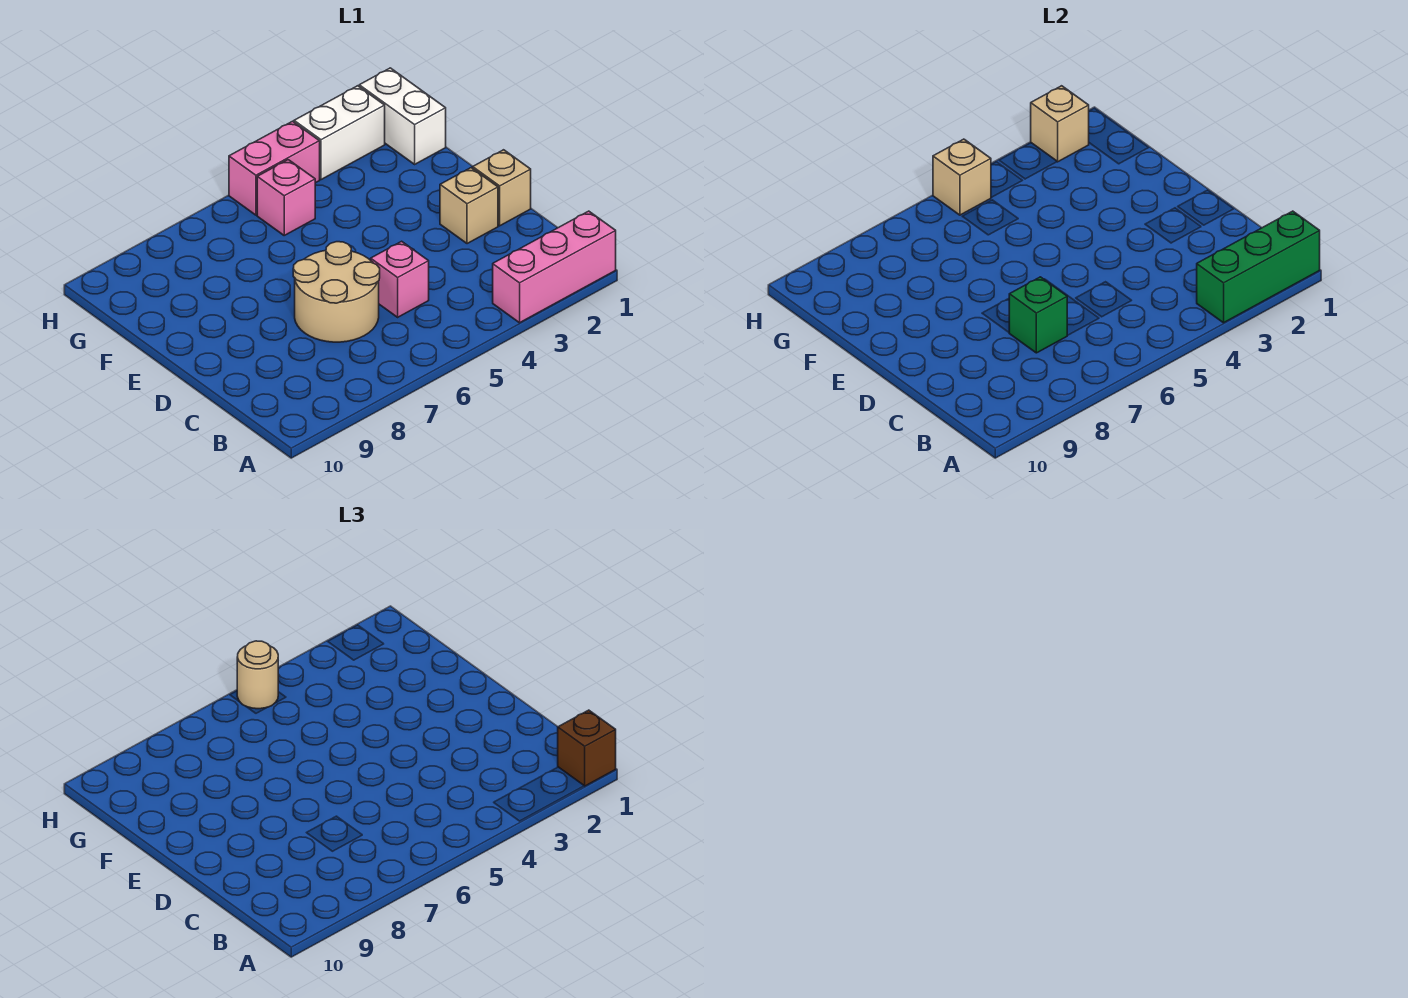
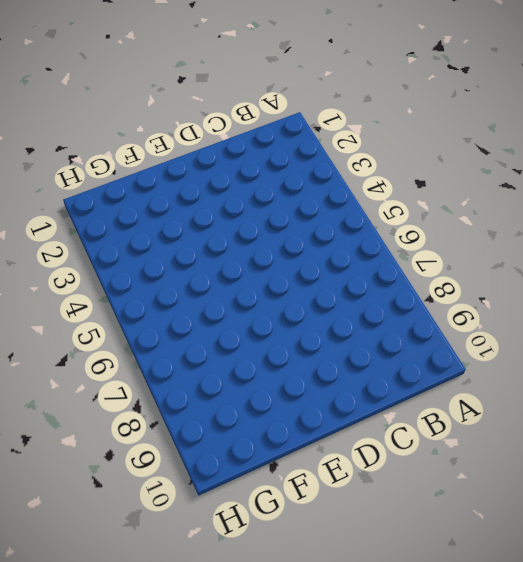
none -> pink 1x3 brick [493,211,616,323]
none -> pink 1x1 brick [371,241,429,317]
none -> tan 2x2 round brick [293,242,380,342]

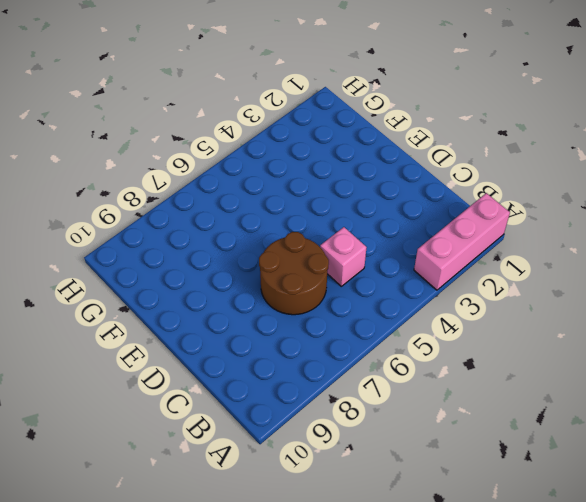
brown 2x2 round brick [259,232,329,315] -> tan 2x2 round brick [293,242,380,342]
none -> tan 1x1 brick [473,150,531,226]
none -> tan 1x1 brick [440,168,498,244]
none -> white 1x2 brick [359,68,446,164]

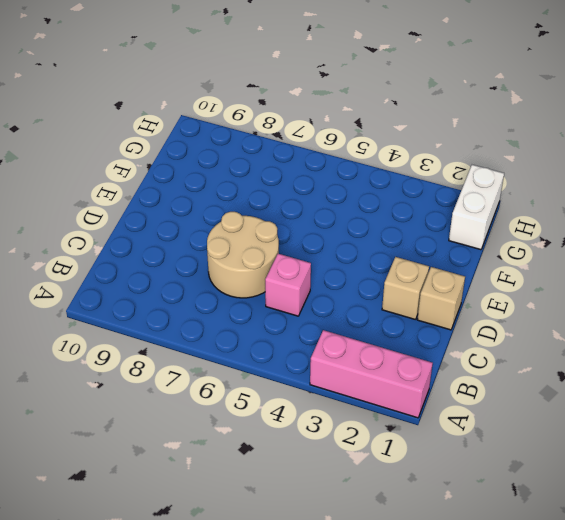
none -> pink 1x1 brick [257,160,315,235]
none -> white 1x2 brick [294,86,385,180]
none -> pink 1x2 brick [229,121,320,215]

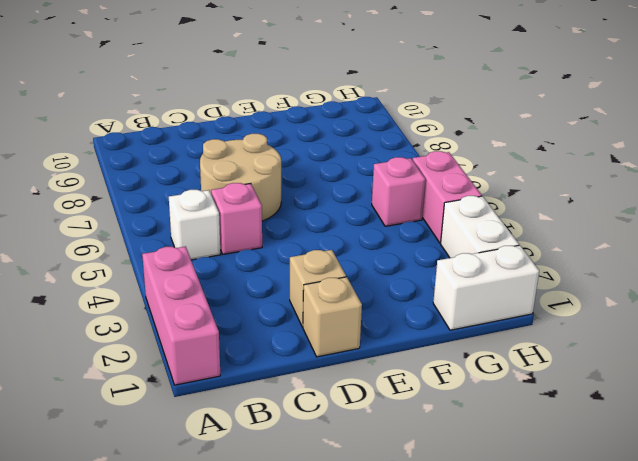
white 1x1 brick [169,190,221,260] -> none
none -> green 1x3 brick [1197,211,1320,323]
none -> green 1x1 brick [1009,277,1067,353]
none -> tan 1x1 brick [1031,86,1089,162]

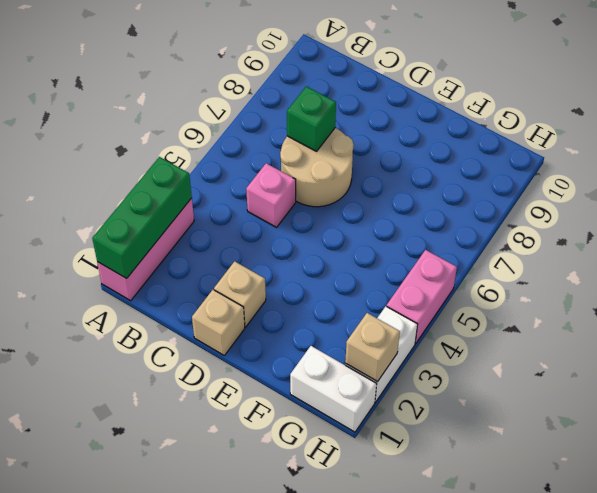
none -> pink 1x1 brick [257,160,315,235]
none -> tan 1x1 brick [933,139,991,215]
none -> brown 1x1 brick [558,710,616,786]

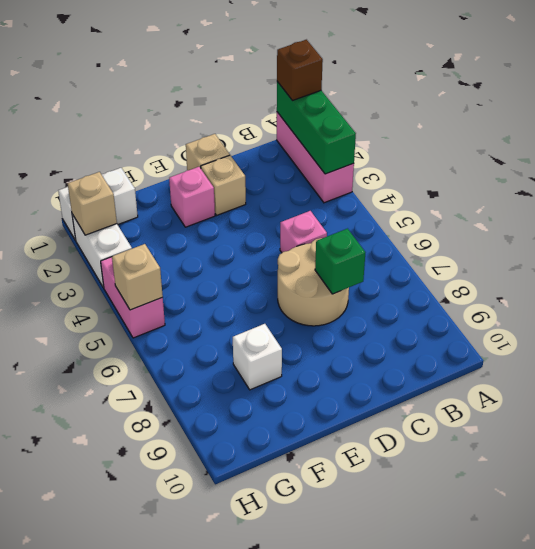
pink 1x1 brick [169,167,215,227] -> pink 1x1 brick moved to [257,160,315,235]
white 1x1 brick [233,324,282,390] -> none
none -> tan 1x1 round brick [237,641,278,709]

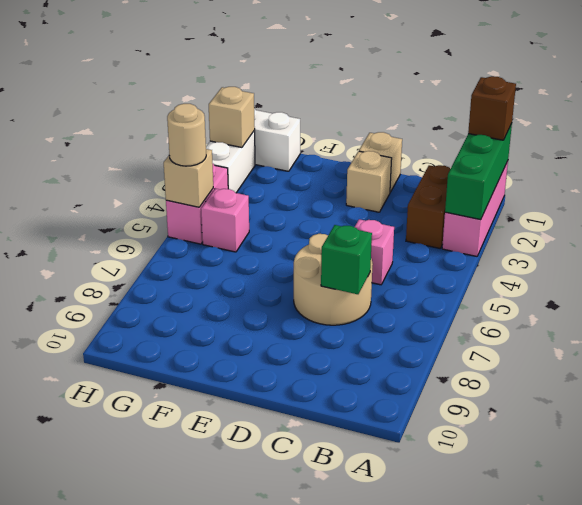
brown 1x2 brick [406,165,450,248] -> none

